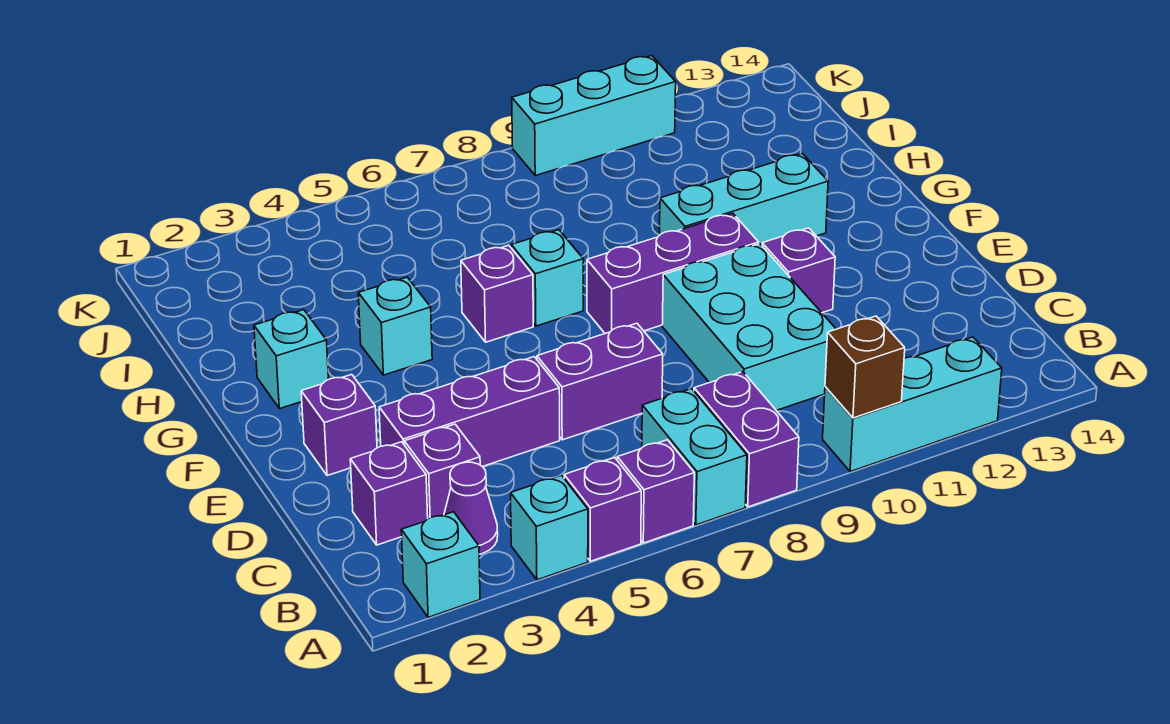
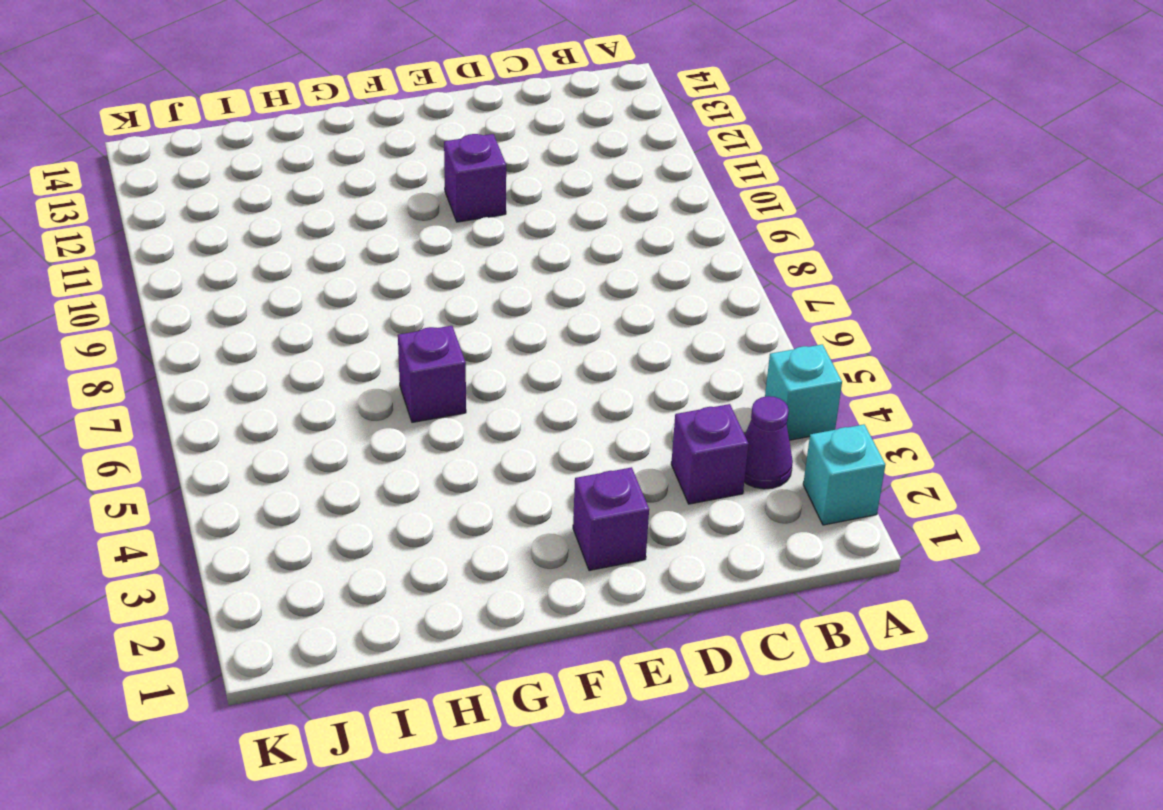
none -> purple 1x1 brick [564,458,641,561]
none -> purple 1x1 brick [617,440,694,543]
none -> cyan 1x2 brick [642,389,747,525]

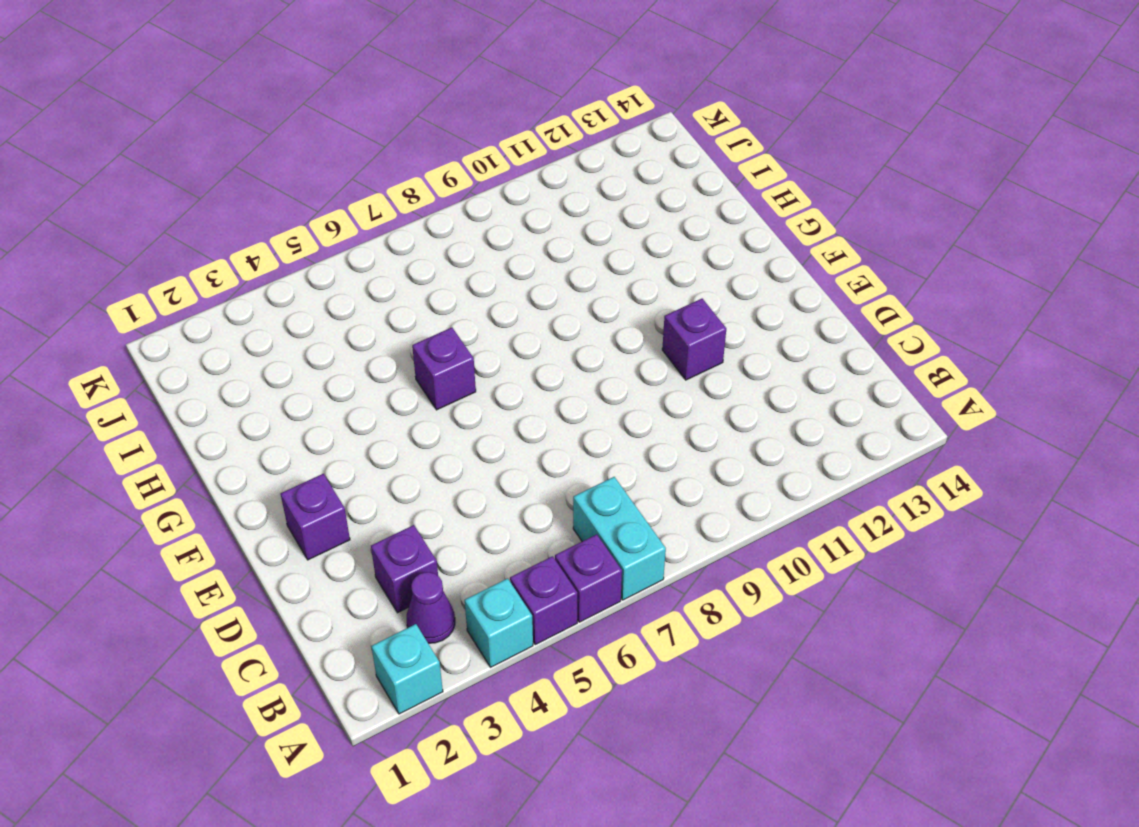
none -> purple 1x2 brick [694,372,799,507]
none -> cyan 1x3 brick [823,337,1002,472]
none -> purple 1x1 brick [350,442,428,545]

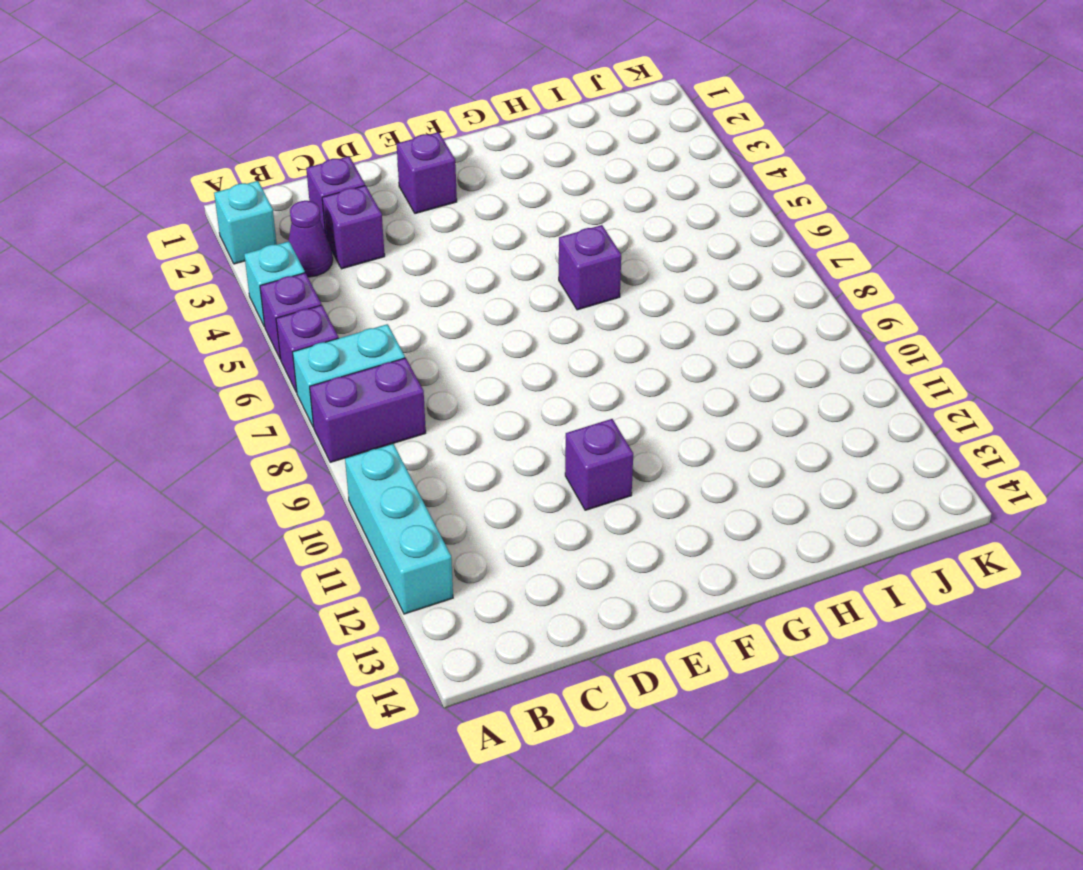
none -> cyan 2x3 brick [662,244,836,410]
none -> purple 1x3 brick [379,357,560,467]
none -> purple 1x2 brick [537,323,663,440]

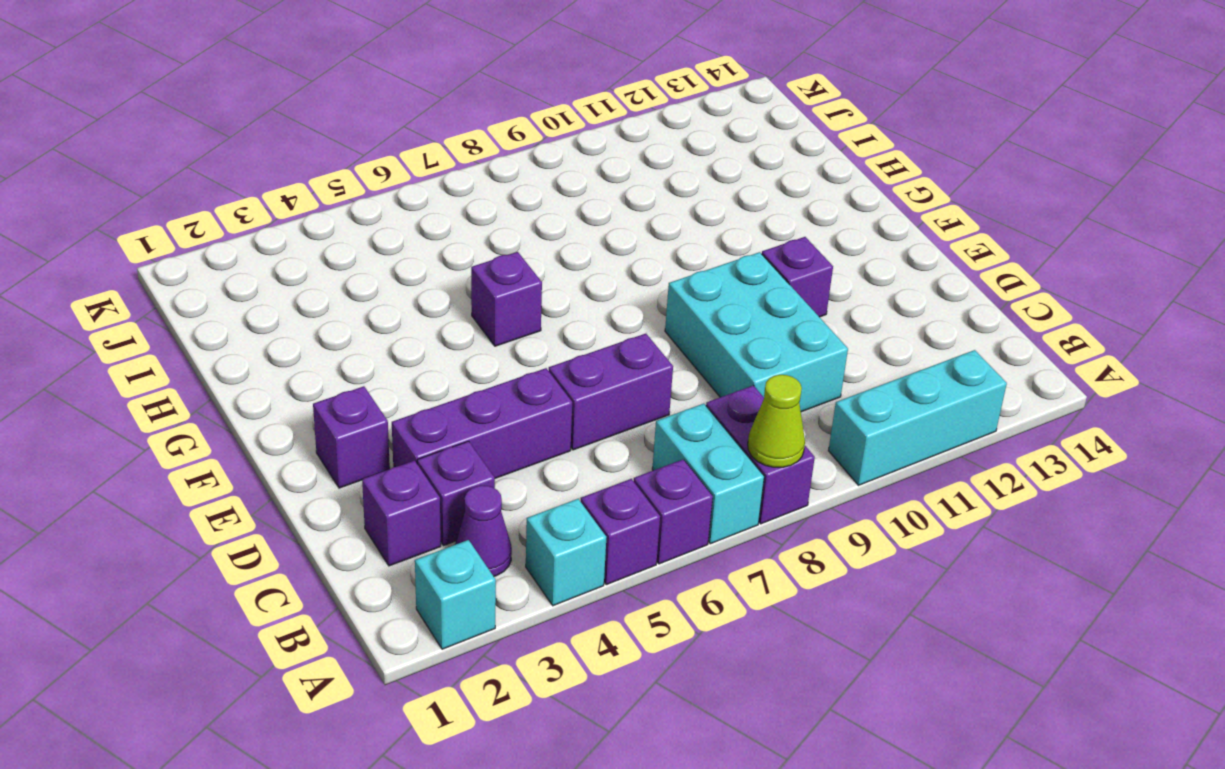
lime 1x1 cone [748,375,805,467] -> none
none -> purple 1x3 brick [587,213,759,333]
none -> cyan 1x1 brick [254,310,328,409]
none -> cyan 1x1 brick [358,277,432,375]

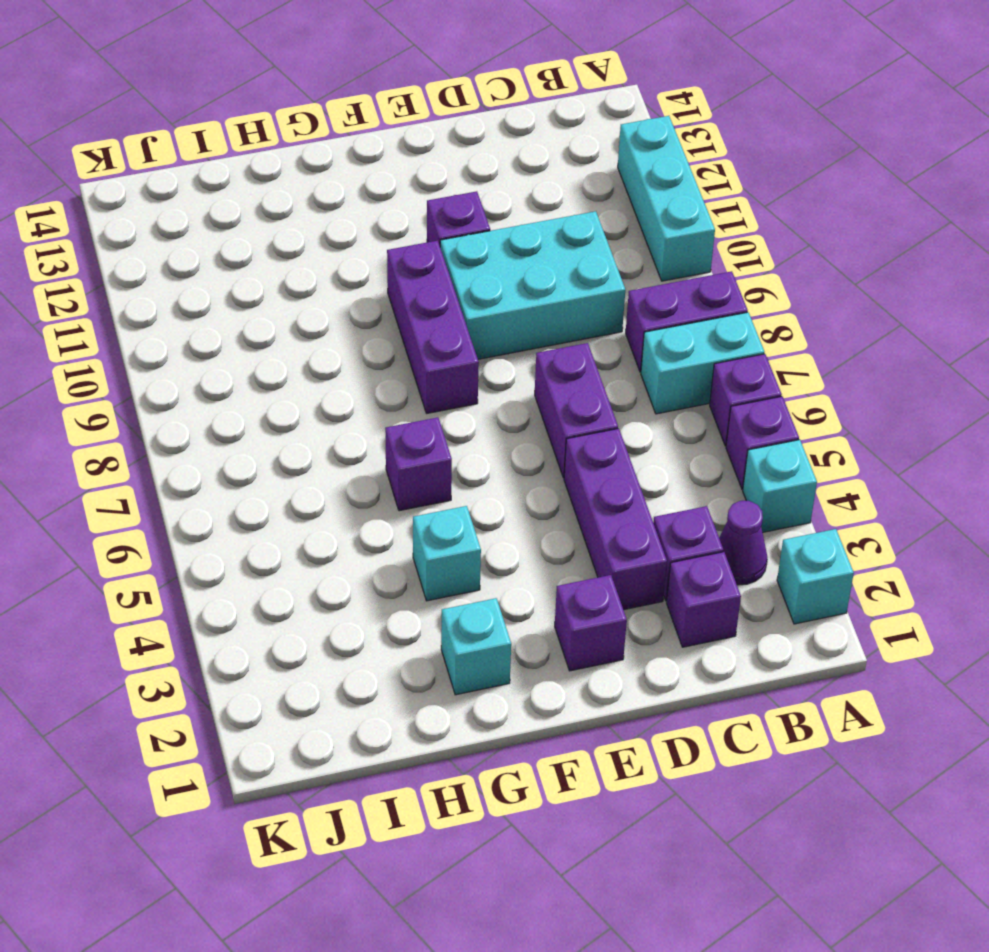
none -> cyan 1x1 brick [511,230,583,326]
none -> cyan 1x3 brick [660,153,828,245]
none -> cyan 1x3 brick [512,56,676,176]

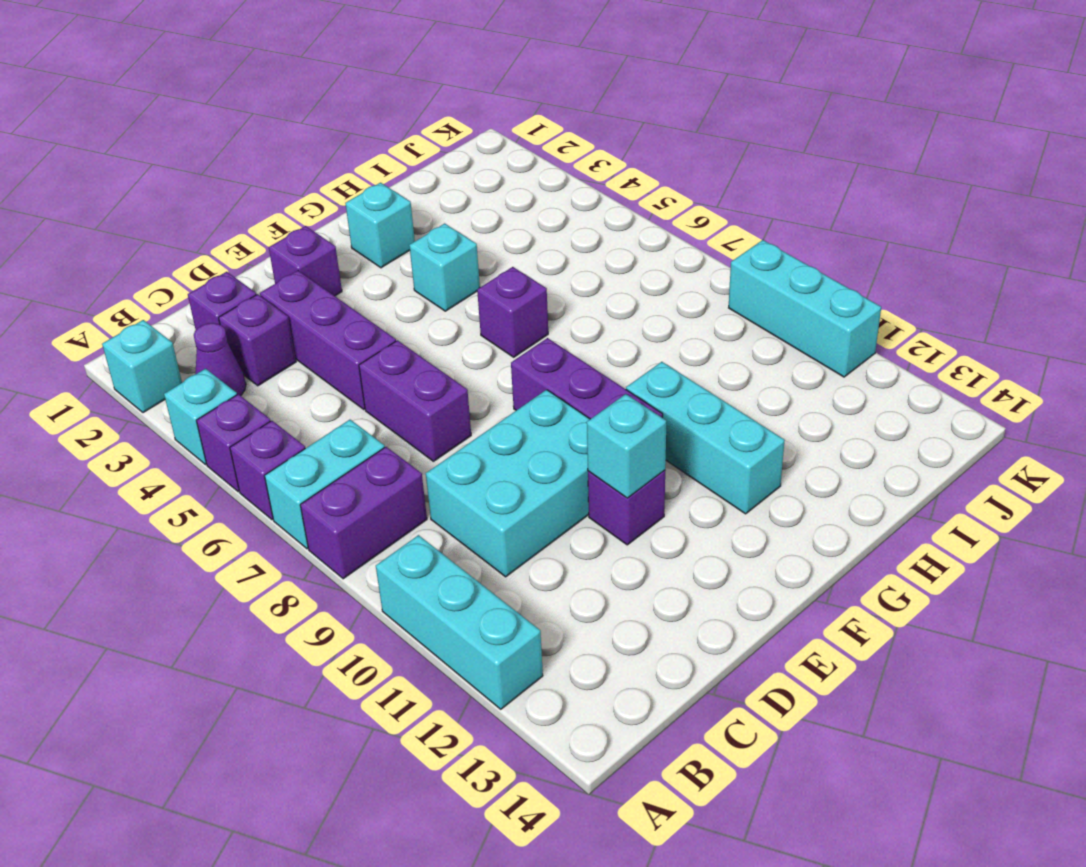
cyan 1x1 brick [587,394,666,498] -> cyan 1x1 brick moved to [511,230,583,326]
none -> brown 1x1 brick [825,316,905,418]

